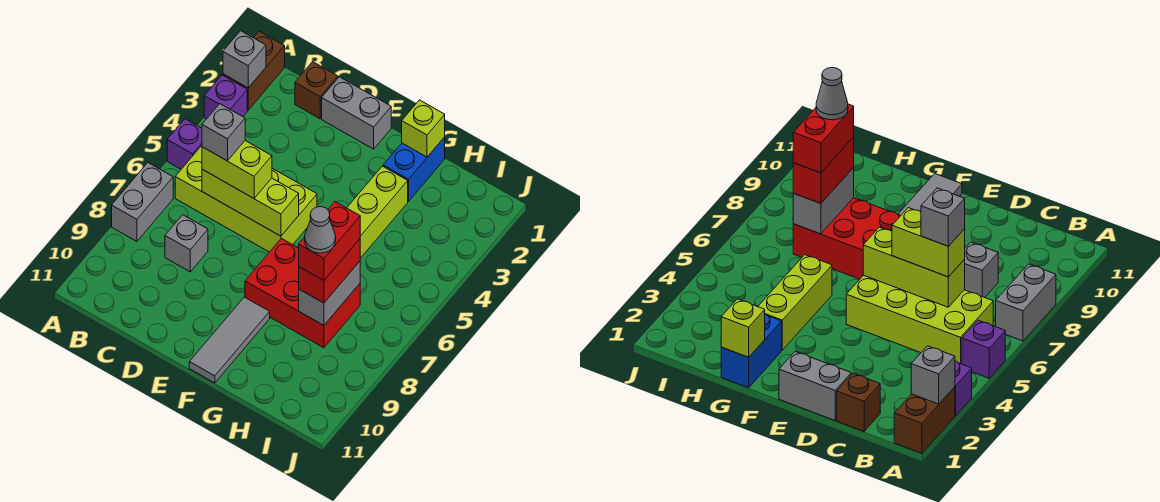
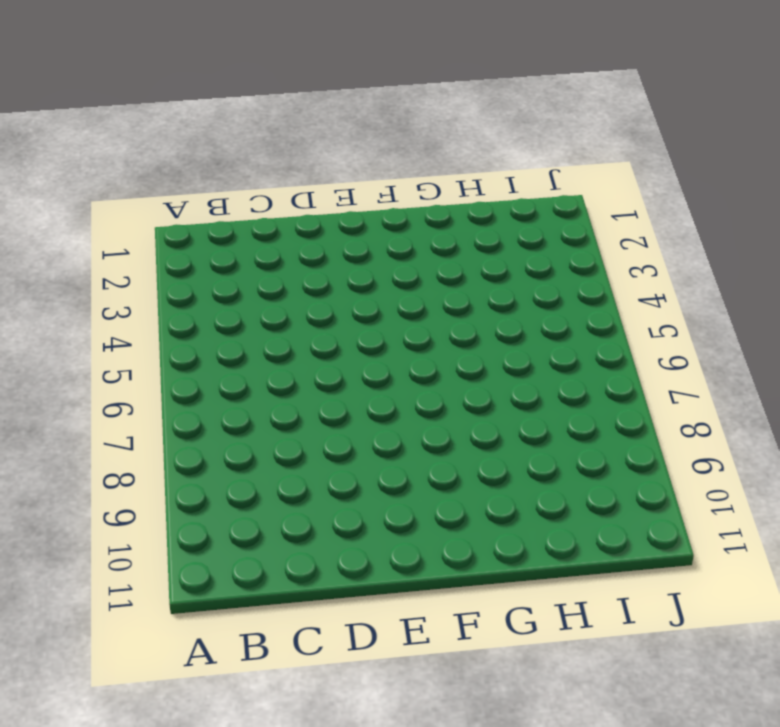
none -> brown 1x2 brick [223,31,285,110]
none -> purple 1x1 brick [204,75,247,119]
none -> purple 1x1 brick [167,119,202,169]

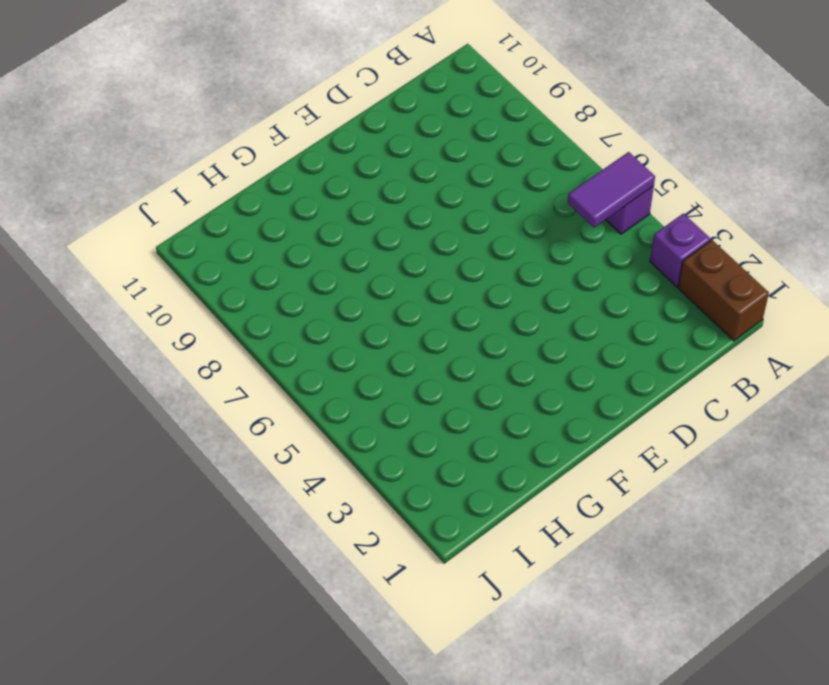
purple 1x2 tile [568,152,655,228] -> none
none -> grey 1x2 brick [112,163,173,241]
none -> lime 2x4 brick [175,146,317,252]
none -> brown 1x1 brick [295,62,338,119]

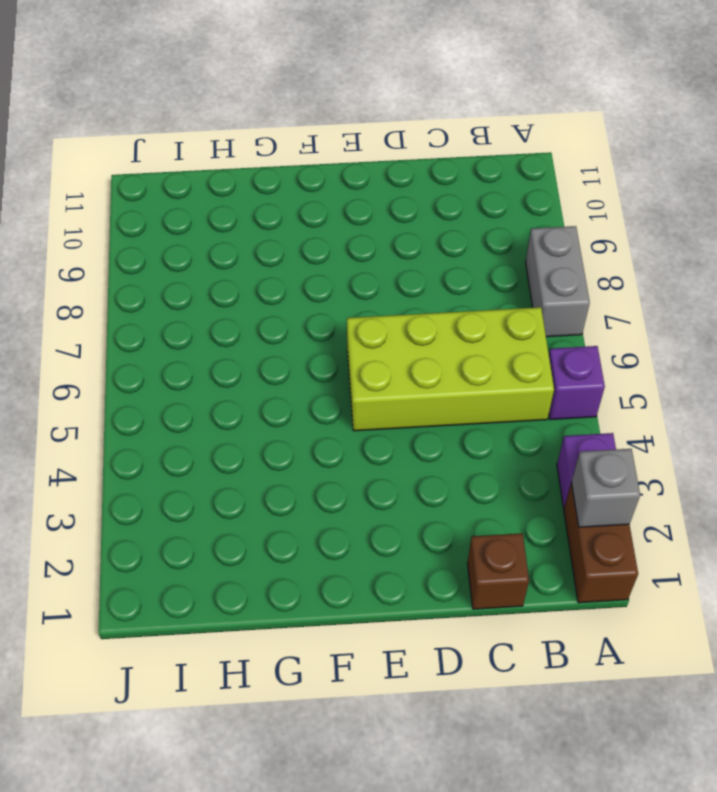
none -> grey 1x1 brick [165,215,208,272]
none -> grey 1x2 brick [322,77,391,149]
none -> red 2x3 brick [245,238,360,348]

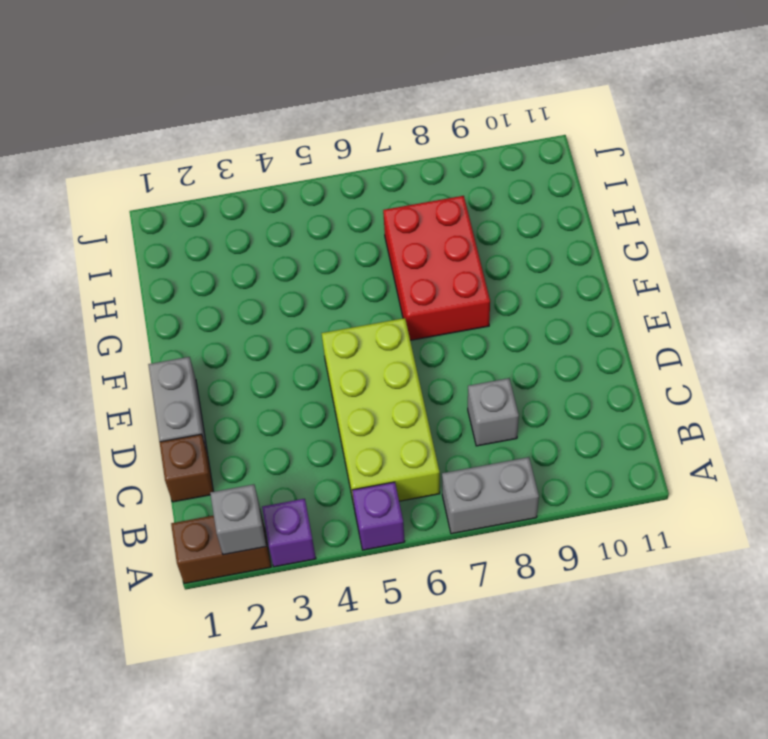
none -> grey 1x3 tile [189,297,270,383]
none -> blue 1x2 brick [383,137,445,201]
none -> lime 1x3 brick [347,166,408,258]

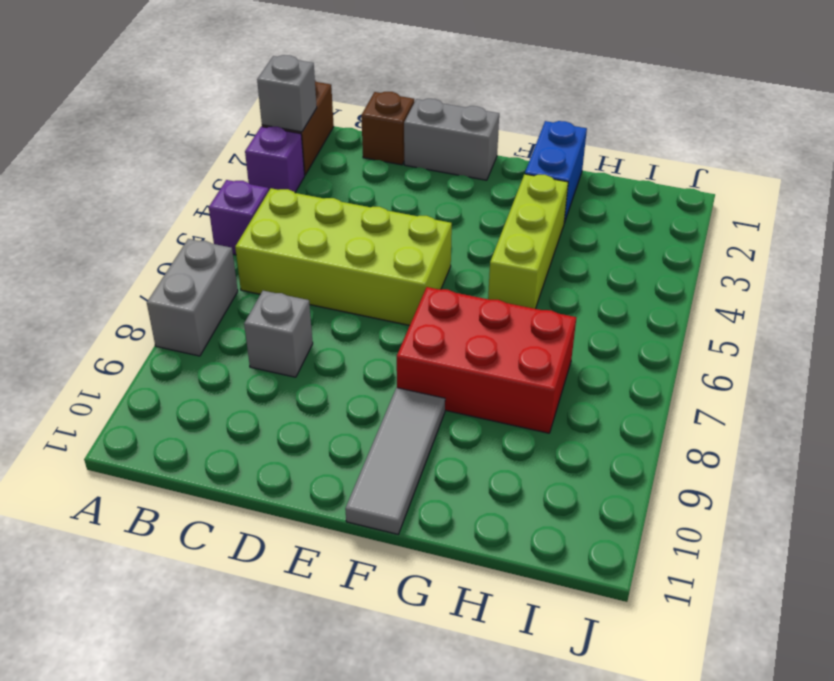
none -> lime 1x3 brick [202,169,299,236]
none -> lime 1x1 brick [402,100,445,157]
none -> grey 1x2 brick [299,261,360,325]

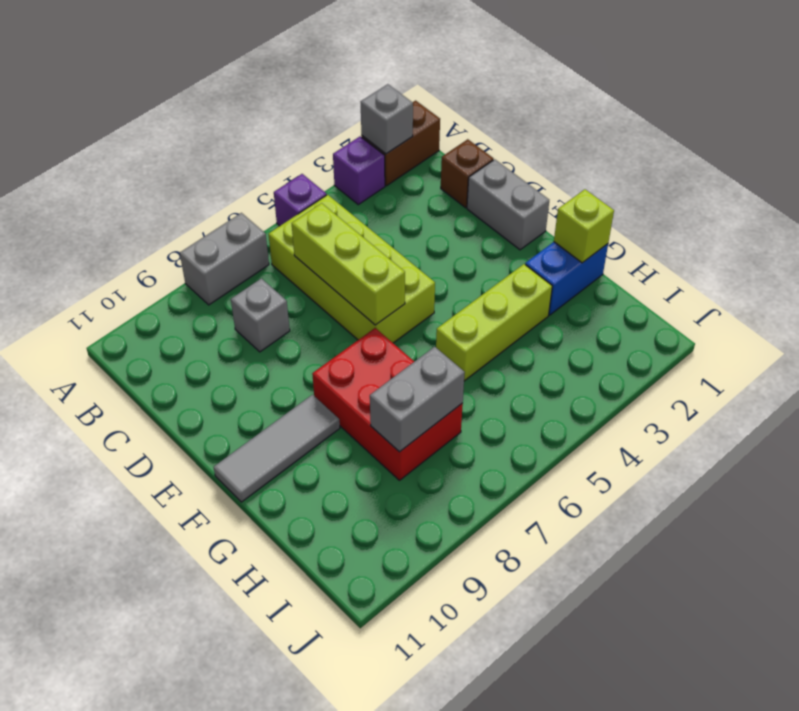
none -> lime 1x2 brick [202,141,272,198]
none -> red 1x2 brick [299,239,360,303]
none -> grey 1x1 brick [202,104,245,161]

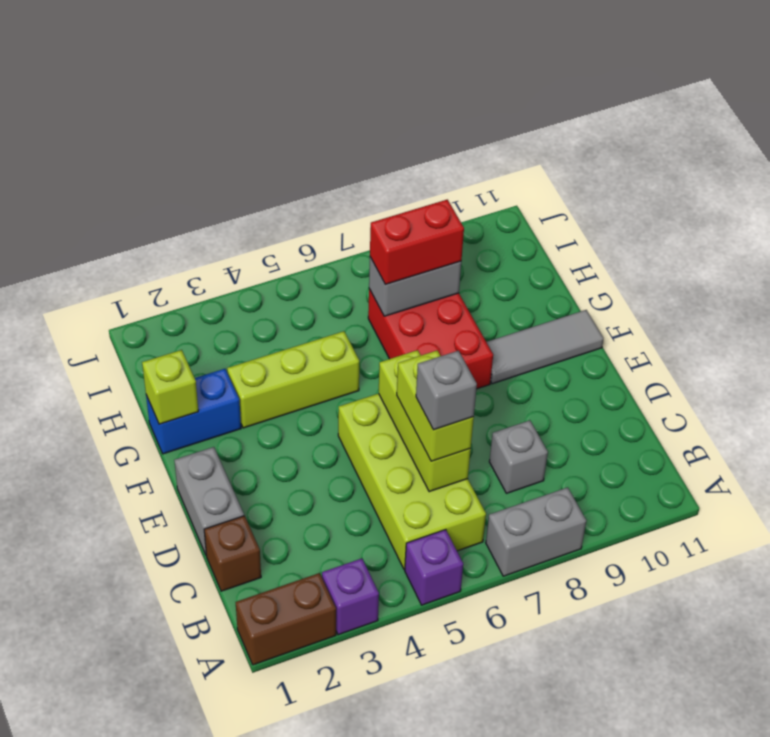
none -> grey 1x1 brick [223,31,266,88]
none -> red 1x2 brick [299,202,360,281]
none -> grey 1x1 cone [305,207,336,253]

